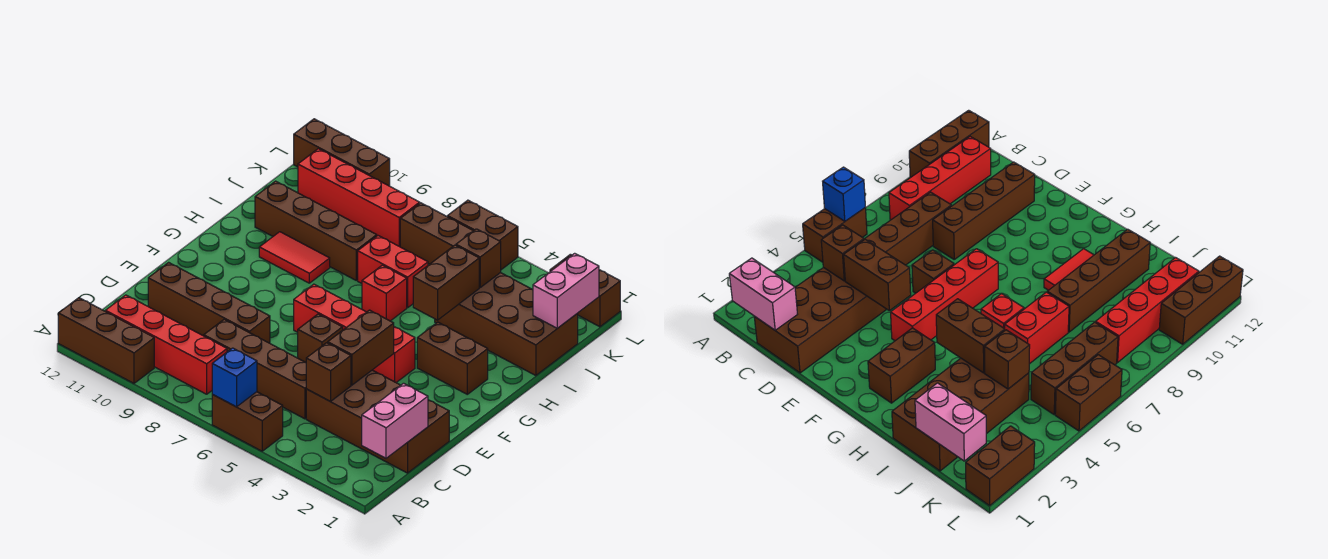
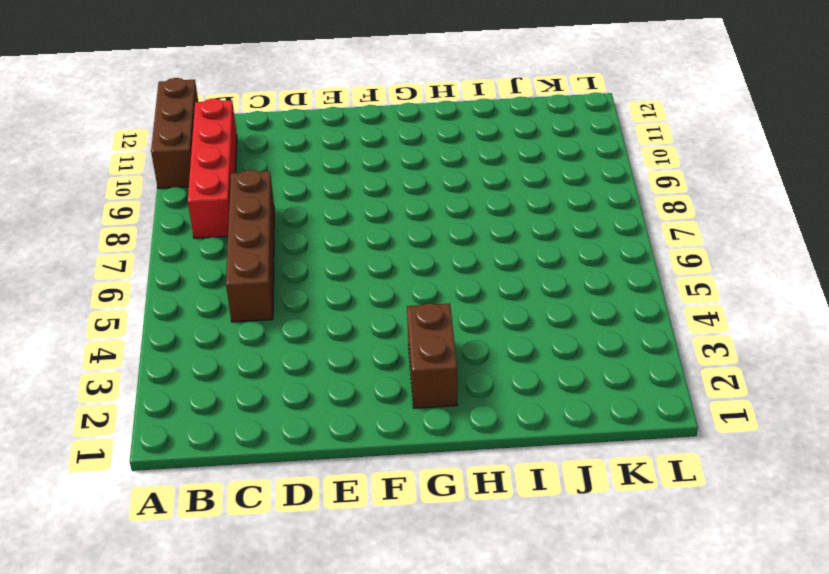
none -> brown 1x2 brick [212,392,283,451]
none -> brown 2x4 brick [306,370,449,473]
none -> brown 1x4 brick [148,262,270,343]

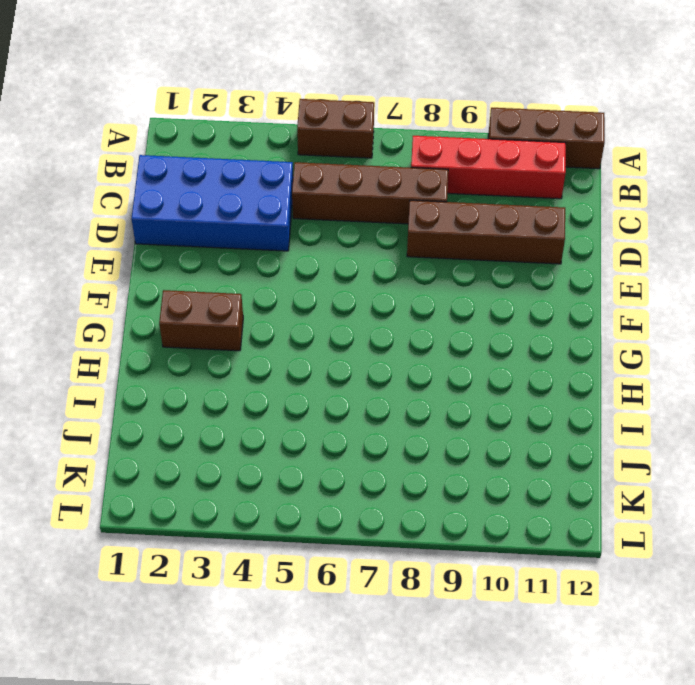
blue 2x4 brick [131,155,293,251] -> brown 2x4 brick [306,370,449,473]
none -> brown 1x1 brick [298,314,343,362]
none -> red 1x4 brick [294,284,415,383]
none -> red 1x1 brick [362,265,407,321]

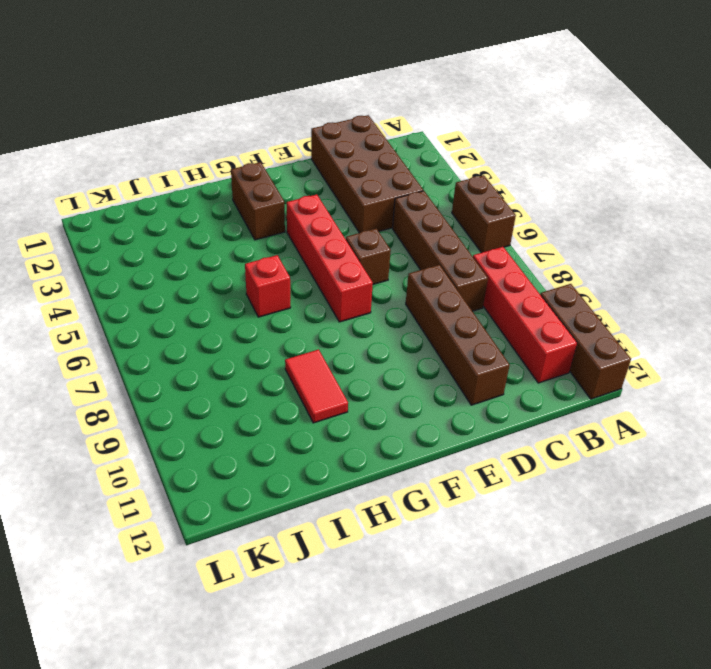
none -> brown 2x4 brick [435,273,578,376]
none -> red 1x2 brick [358,236,428,308]
none -> brown 1x4 brick [255,181,377,280]

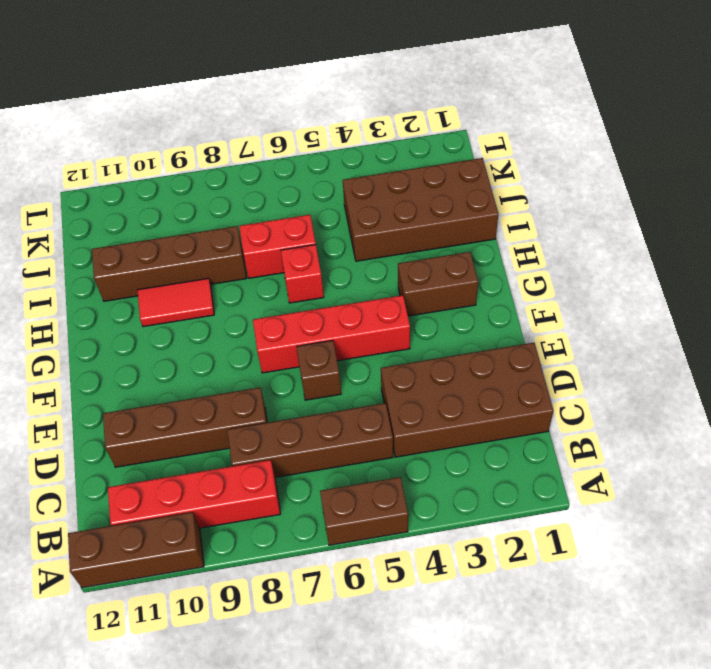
none -> brown 1x3 brick [400,203,473,264]
none -> red 1x4 brick [298,149,420,247]
none -> brown 1x2 brick [550,254,620,327]

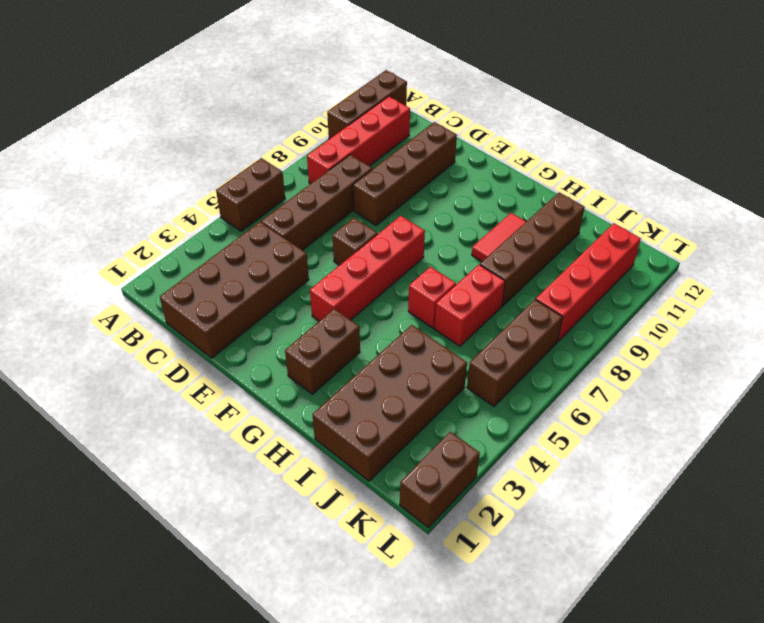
none -> brown 1x2 brick [447,200,518,270]
none -> brown 1x3 brick [294,119,390,186]
none -> blue 1x1 brick [212,348,257,407]

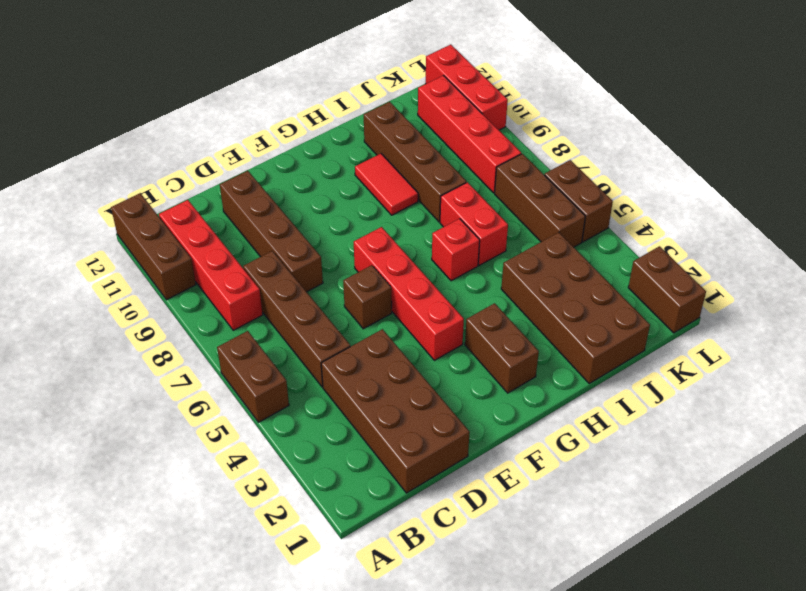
red 1x3 brick [426,45,508,130] -> brown 1x3 brick [294,119,390,186]
none -> blue 1x1 brick [212,348,257,407]
none -> pink 1x2 brick [362,383,428,458]
none -> brown 1x1 brick [306,343,351,402]

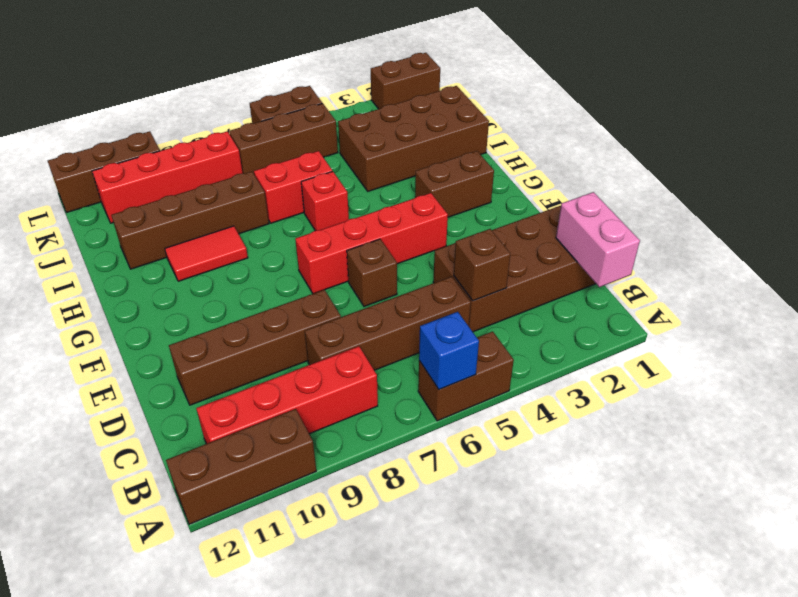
none -> brown 1x2 brick [328,310,394,385]
none -> brown 1x2 brick [413,245,479,320]
none -> pink 1x2 brick [533,253,599,328]

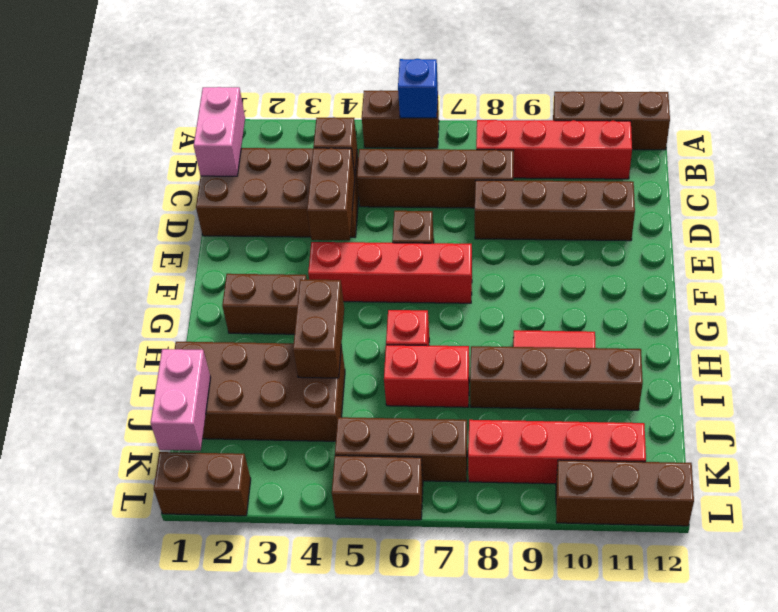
none -> brown 1x1 brick [456,229,501,287]

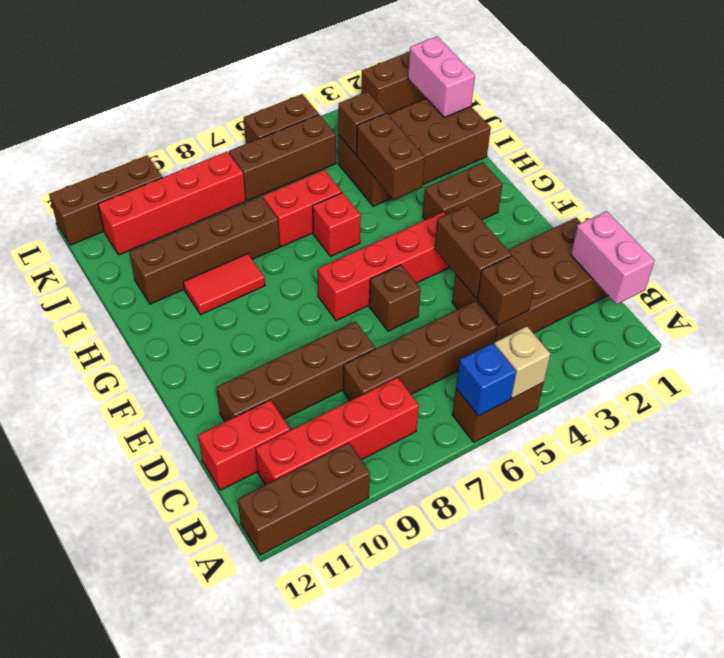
tan 1x1 brick [494,326,551,398] -> none
red 1x2 brick [198,400,290,490] -> none

